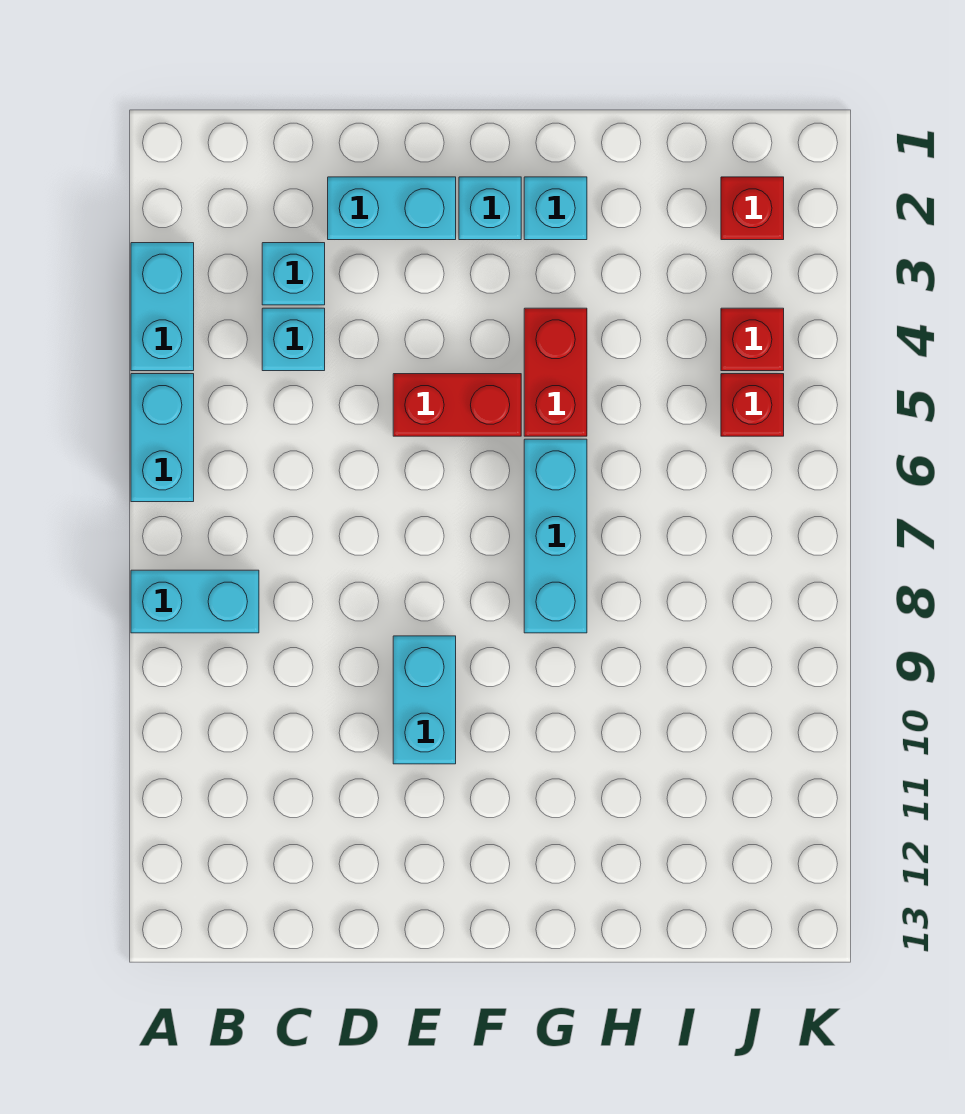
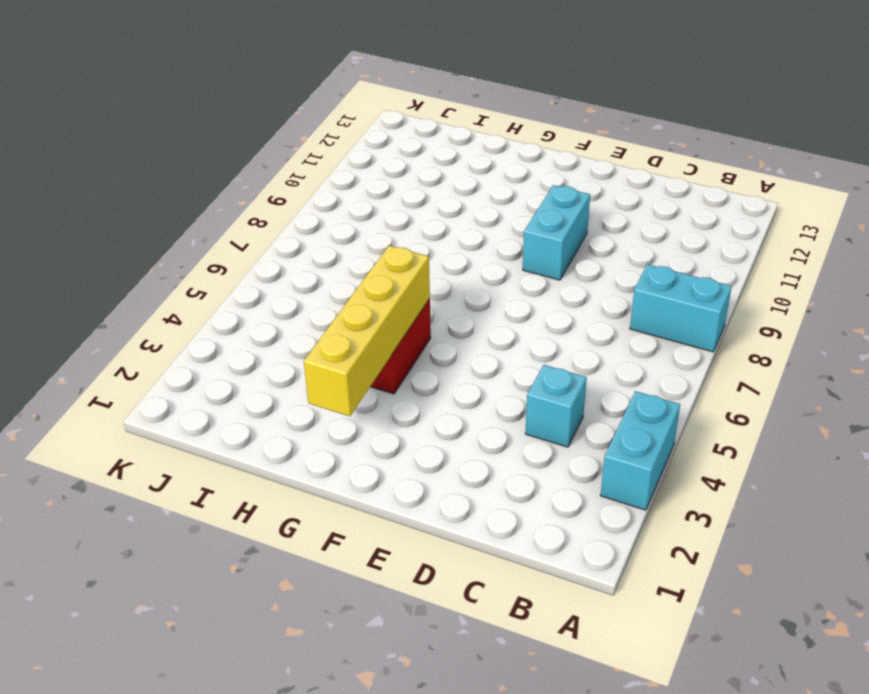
yellow 1x4 brick [304,246,430,416] -> none
none -> cyan 1x2 brick [131,374,194,502]
none -> cyan 1x1 brick [262,243,325,305]
none -> cyan 1x2 brick [328,177,456,240]

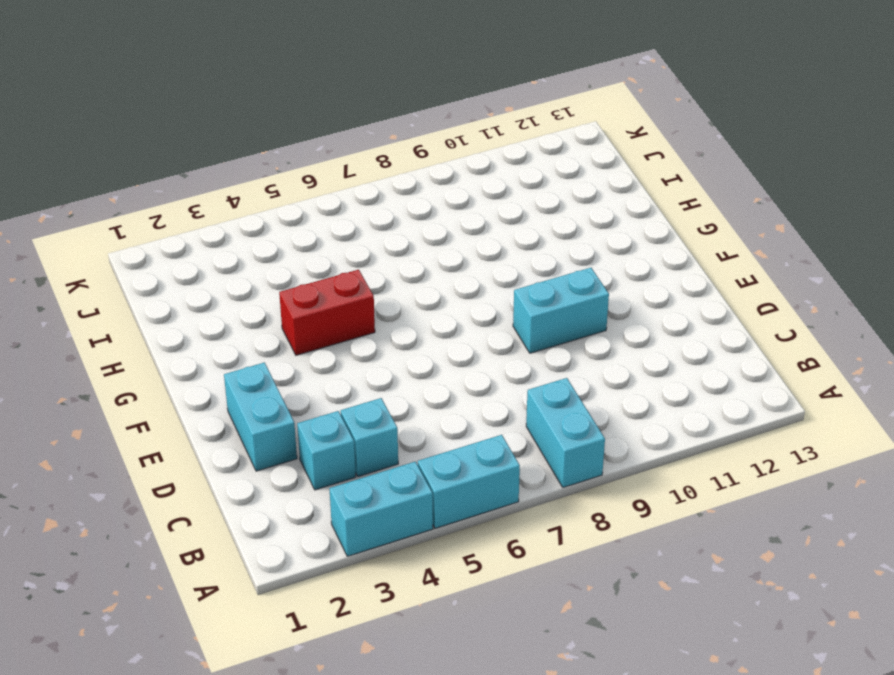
none -> red 1x2 brick [393,374,521,436]
none -> cyan 1x1 brick [459,177,521,240]
none -> cyan 1x1 brick [524,177,587,240]

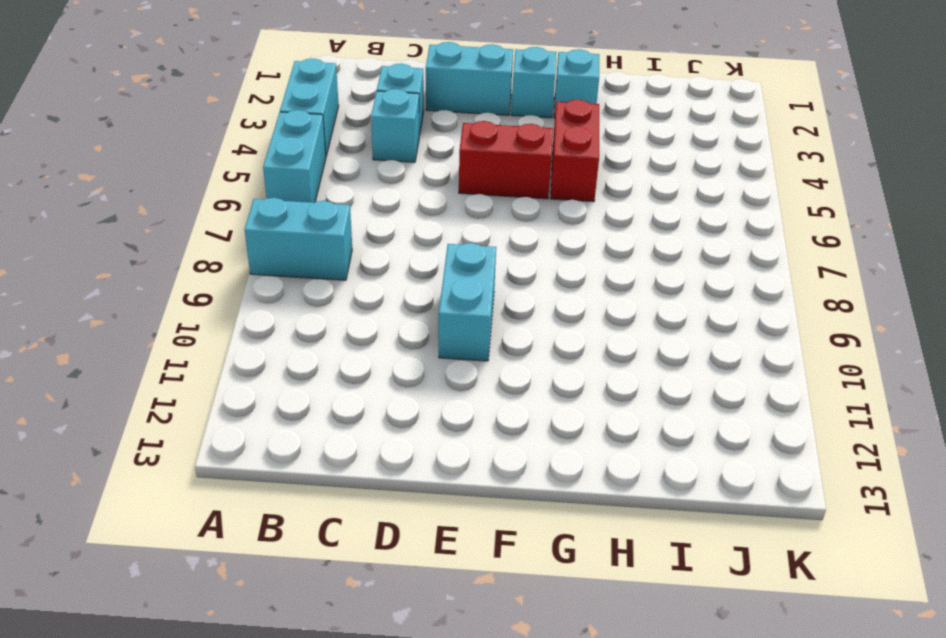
none -> cyan 1x3 brick [524,439,587,633]
none -> red 1x1 brick [721,177,784,240]
none -> red 1x1 brick [721,308,784,371]

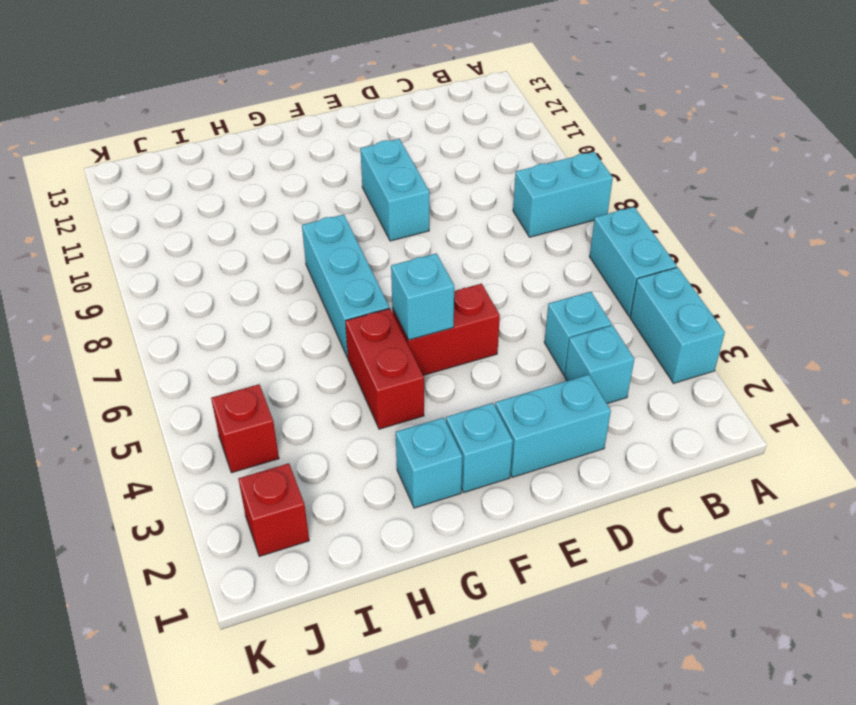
cyan 1x1 brick [391,253,454,340] -> none
none -> red 1x1 brick [721,374,784,436]

